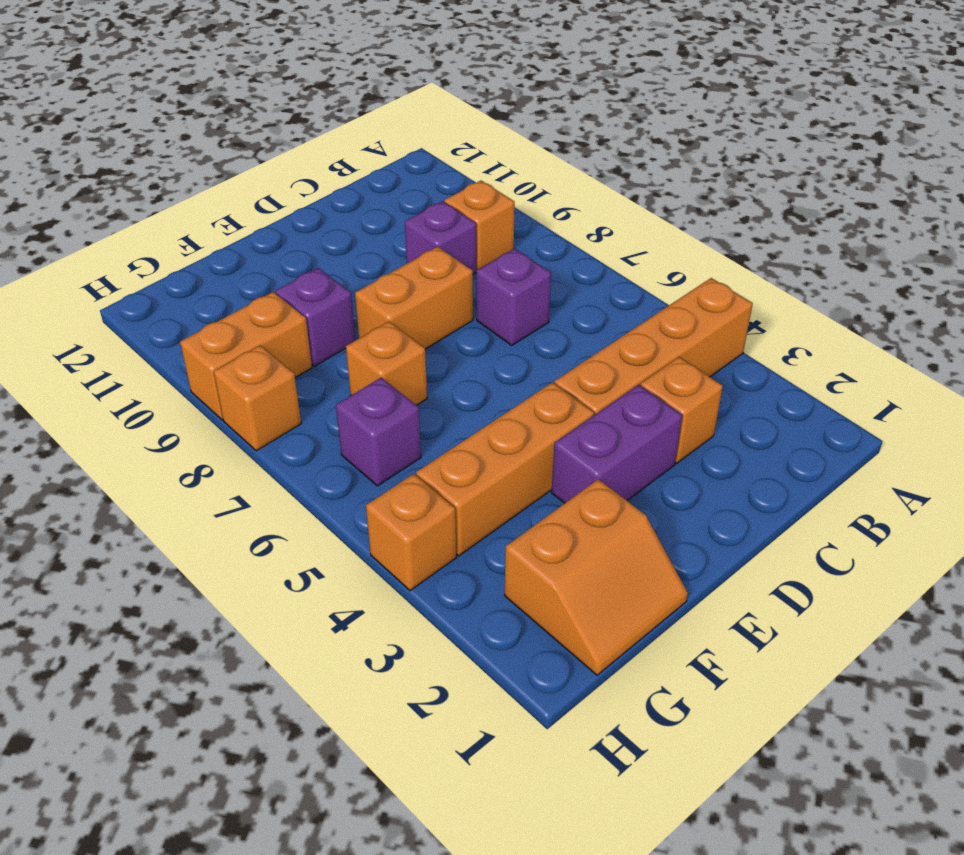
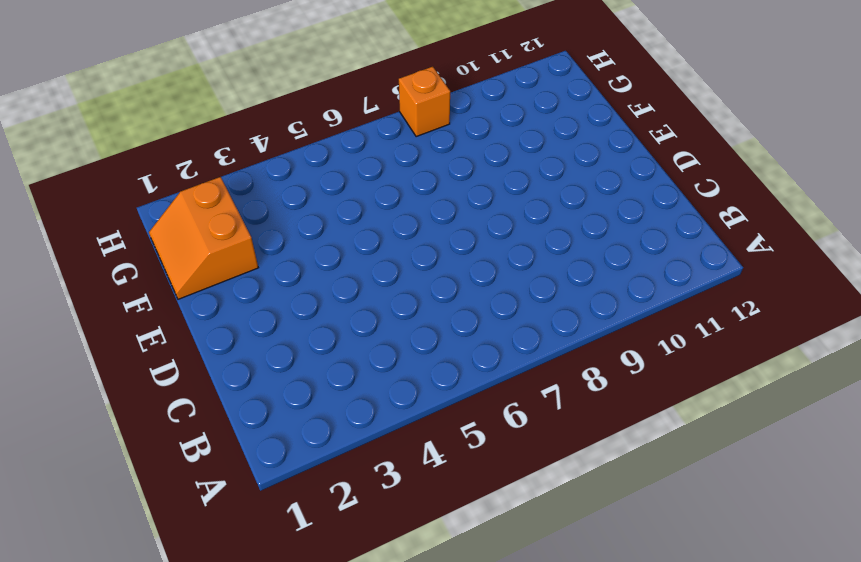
none -> orange 1x4 brick [554,278,753,415]
none -> orange 1x1 brick [444,181,515,270]
none -> orange 1x1 brick [640,357,723,463]

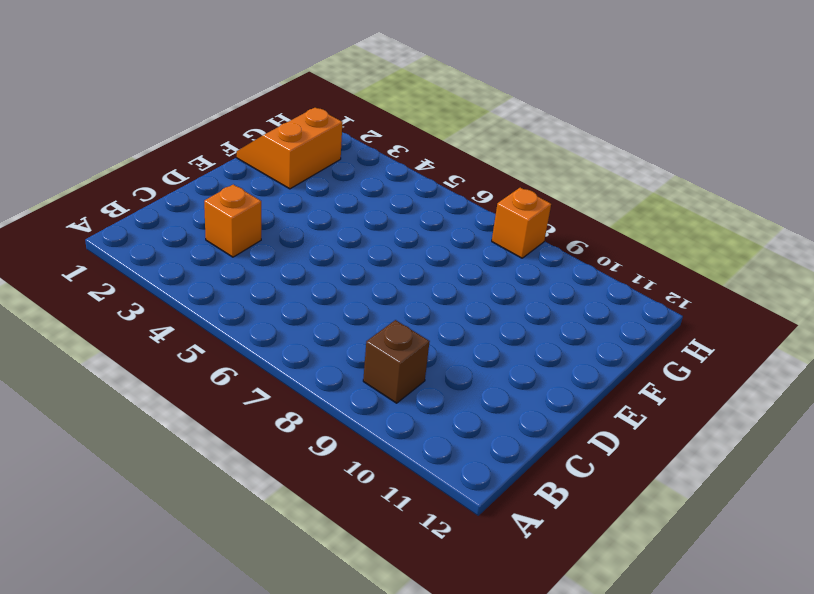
brown 1x1 brick [363,320,430,403] -> orange 1x1 brick [444,181,515,270]
none -> orange 1x4 brick [554,278,753,415]
none -> purple 1x1 brick [476,249,551,345]
none -> purple 1x1 brick [405,201,477,274]

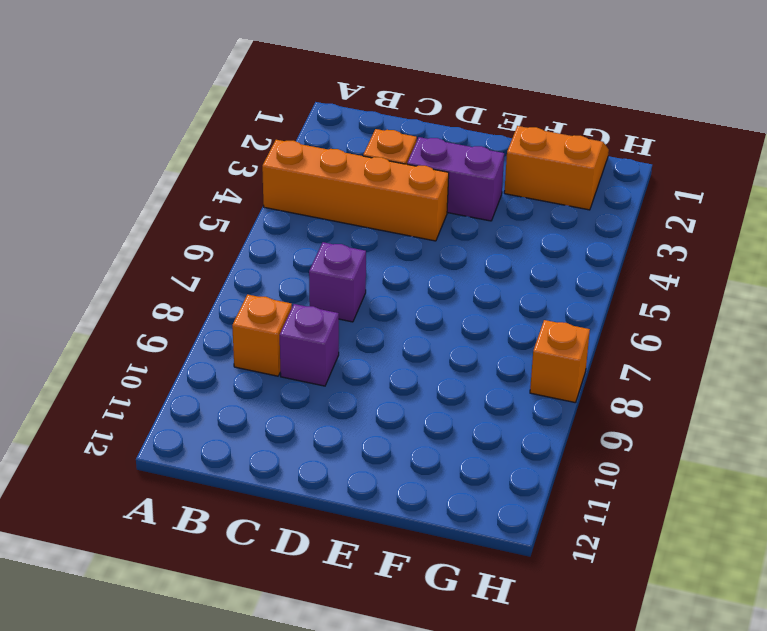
none -> orange 1x2 brick [355,247,473,349]
none -> orange 1x3 brick [416,382,594,556]
none -> orange 1x1 brick [346,321,427,405]

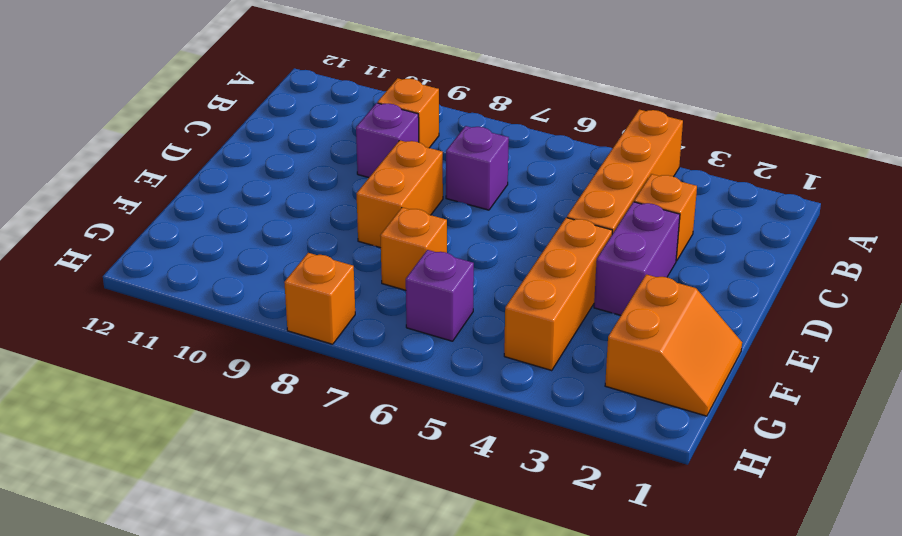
none -> purple 1x1 brick [275,268,355,366]
none -> orange 1x2 brick [180,292,312,420]
none -> orange 1x1 brick [366,474,456,591]

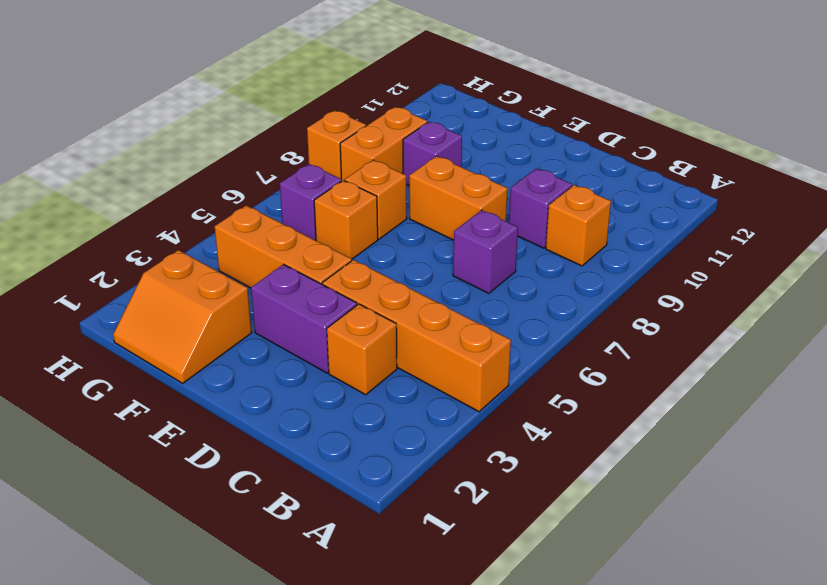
orange 1x1 brick [314,180,378,259] -> orange 1x1 brick moved to [366,474,456,591]
orange 1x2 brick [340,107,427,181] -> orange 1x2 brick turned to [180,292,312,420]

